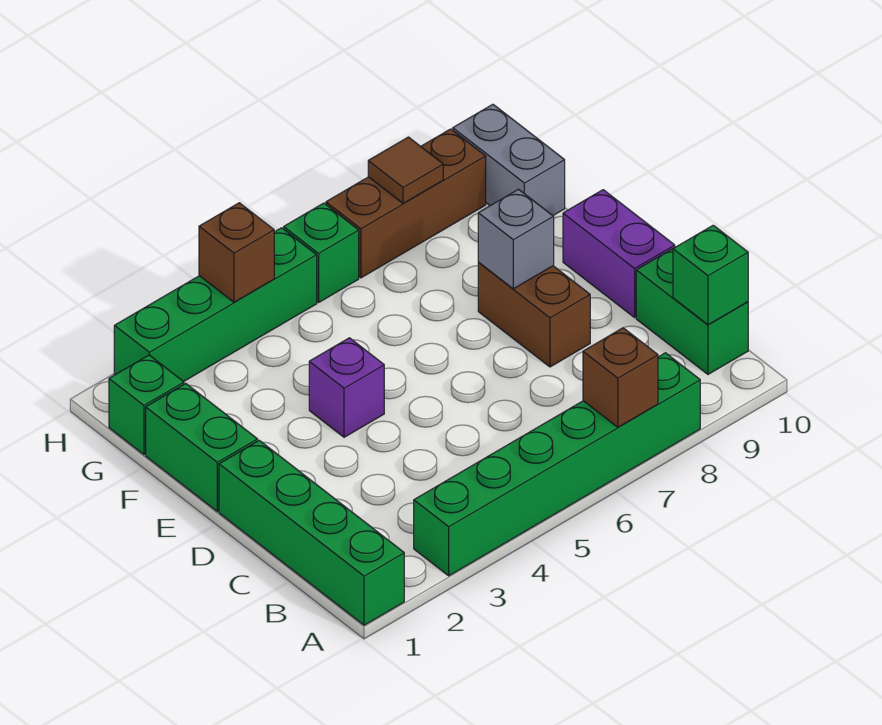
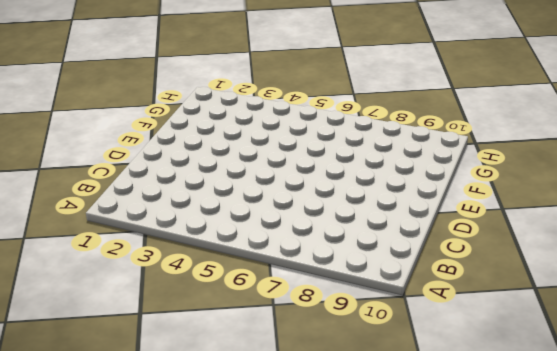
none -> green 1x4 brick [219,440,404,625]
none -> green 1x6 brick [414,353,700,576]
none -> green 1x2 brick [636,249,748,374]

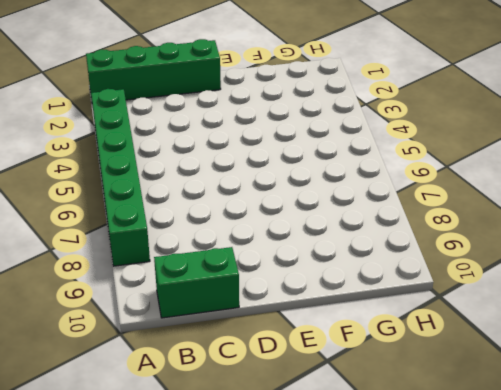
none -> brown 1x2 brick [478,263,590,367]
none -> purple 1x2 brick [563,190,675,317]
none -> green 1x2 brick [146,384,258,511]

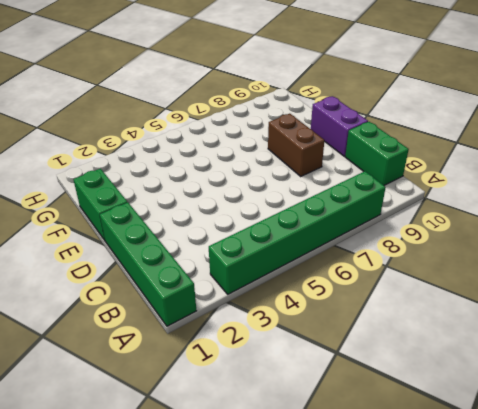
none -> purple 1x1 brick [309,338,384,437]
none -> green 1x1 brick [109,355,184,454]
none -> grey 1x2 brick [453,104,565,216]

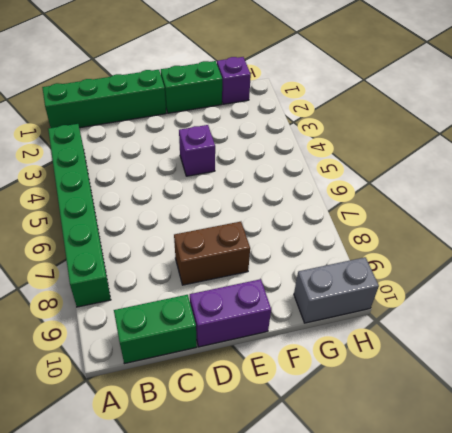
purple 1x1 brick [217,57,251,104] -> green 1x1 brick [109,355,184,454]
none -> green 1x4 brick [114,228,317,382]
none -> green 1x1 brick [284,203,359,302]
none -> brown 1x3 brick [326,129,486,278]

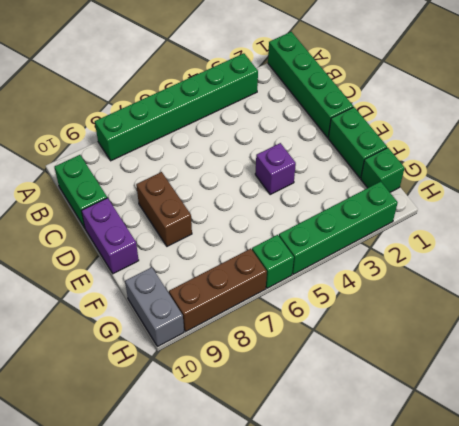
none -> brown 1x1 brick [583,328,658,427]
none -> green 1x1 brick [673,225,748,325]
none -> grey 1x1 brick [478,189,554,289]

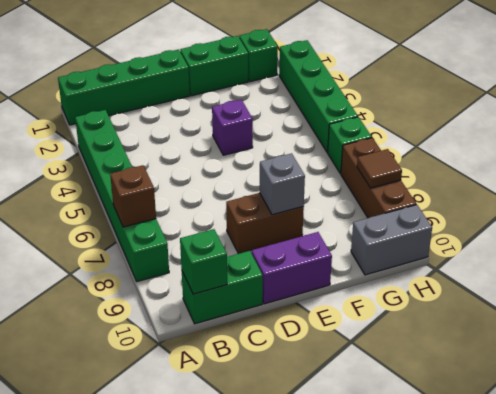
none -> brown 1x1 brick [199,203,274,302]

